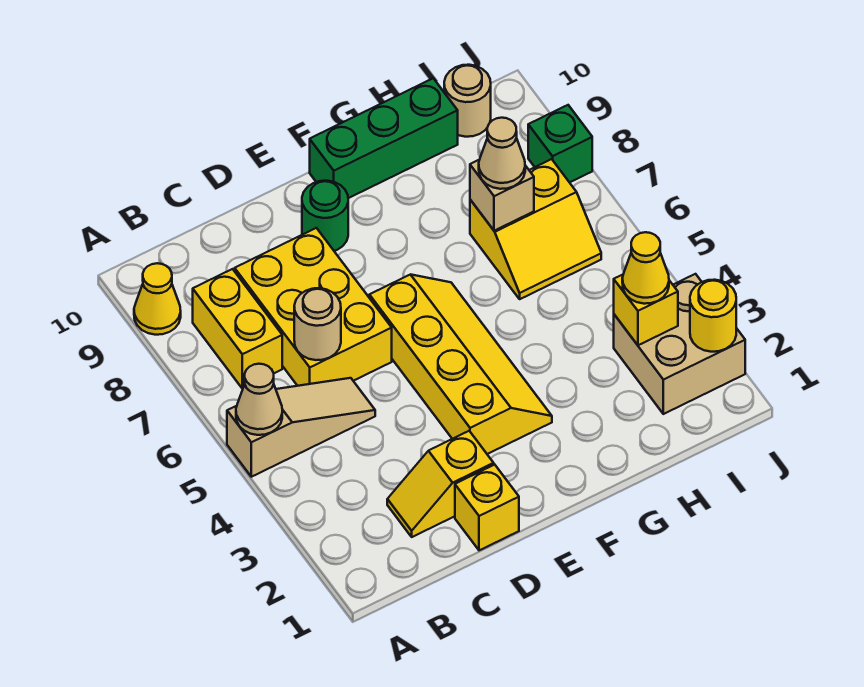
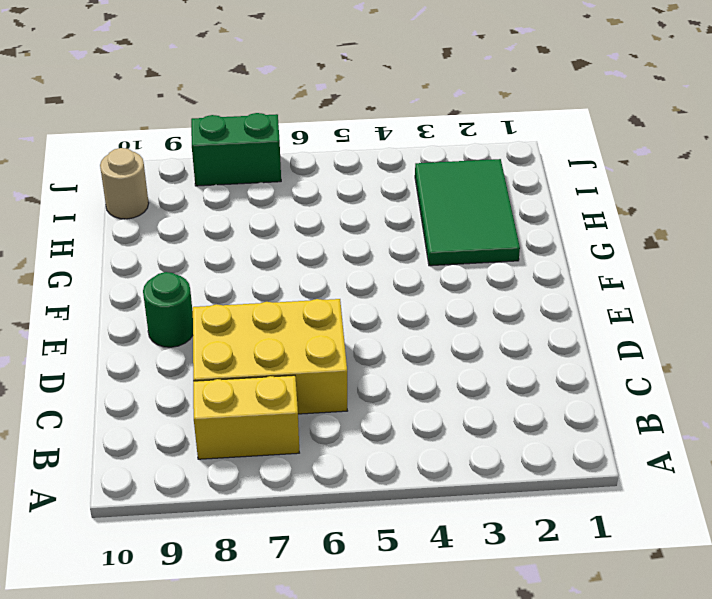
green 2x3 tile [415,159,520,266] -> tan 2x2 brick [614,274,745,414]
green 1x2 brick [191,113,281,186] -> green 1x1 brick [528,105,592,182]
none -> tan 1x3 slope [227,378,375,477]
none -> yellow 1x1 cone [134,263,181,335]
none -> yellow 1x2 slope [387,431,494,537]

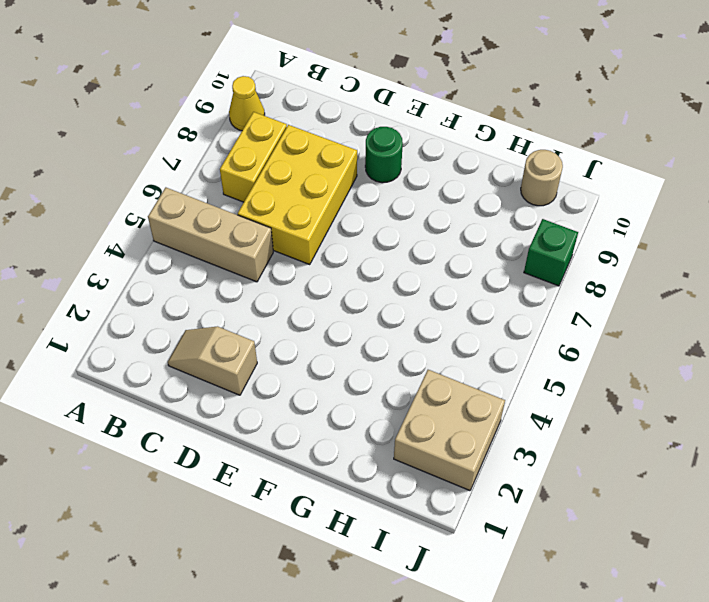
tan 1x3 brick [148,188,273,282] -> tan 1x3 slope [227,378,375,477]
tan 1x2 slope [168,327,257,395] -> yellow 1x2 slope [387,431,494,537]
none -> yellow 1x1 brick [455,465,519,550]
none -> yellow 2x4 slope [369,275,552,454]
none -> green 1x3 brick [310,78,458,198]

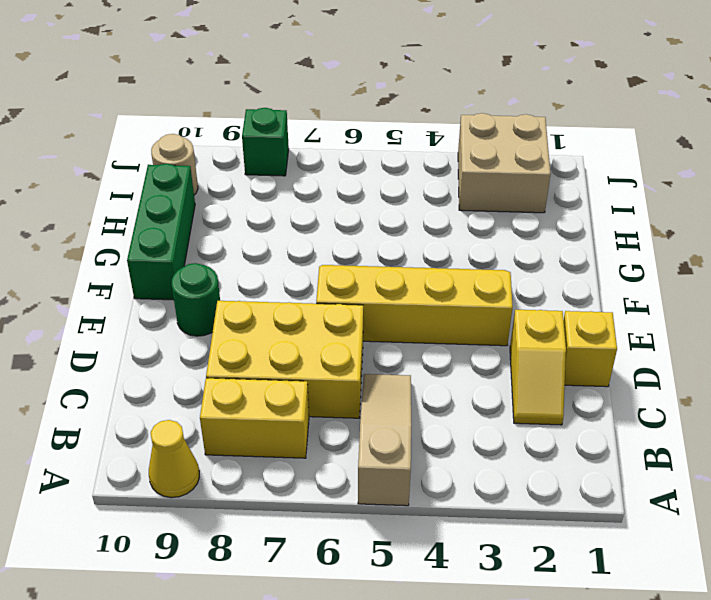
none -> yellow 2x2 slope [470,159,601,299]
none -> tan 1x1 cone [236,364,282,435]
none -> tan 1x1 round brick [294,288,341,360]

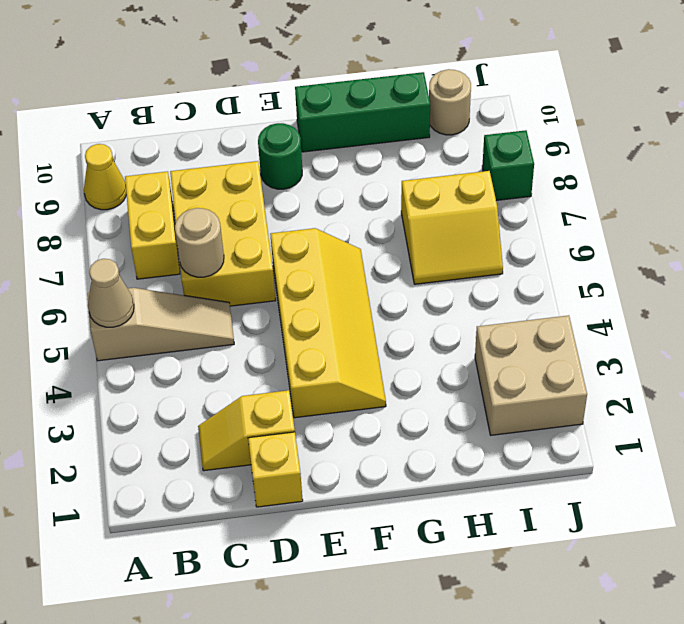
none -> tan 1x1 brick [470,159,534,231]
none -> yellow 1x1 brick [614,275,678,345]
none -> yellow 1x1 round brick [690,280,736,352]

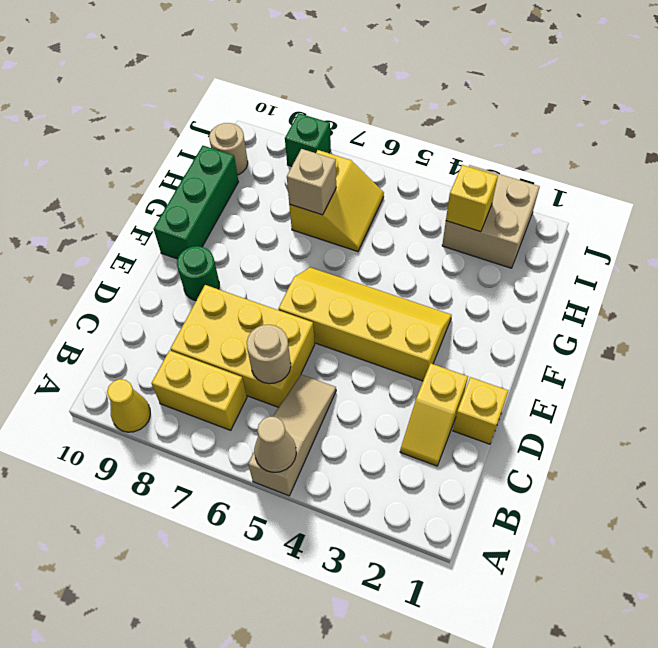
none -> yellow 1x1 round brick [690,280,736,352]
none -> tan 1x1 cone [479,118,525,189]
none -> yellow 1x1 cone [622,232,669,304]

